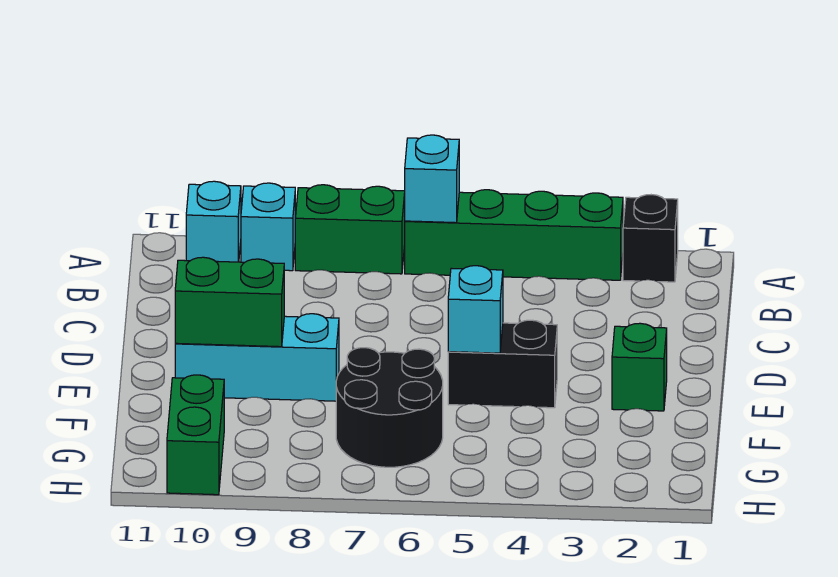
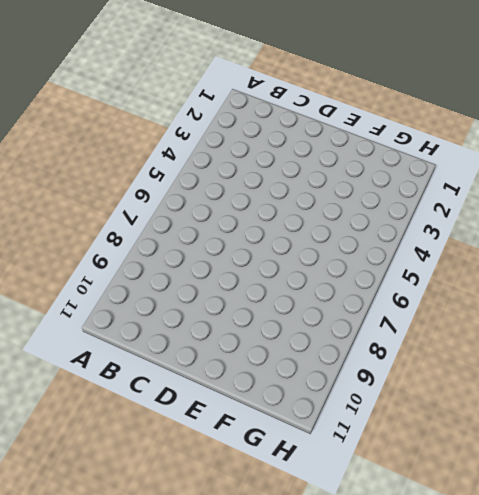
none -> black 1x1 brick [623,195,678,282]
none -> green 1x4 brick [405,190,623,280]
none -> green 1x2 brick [295,185,405,274]

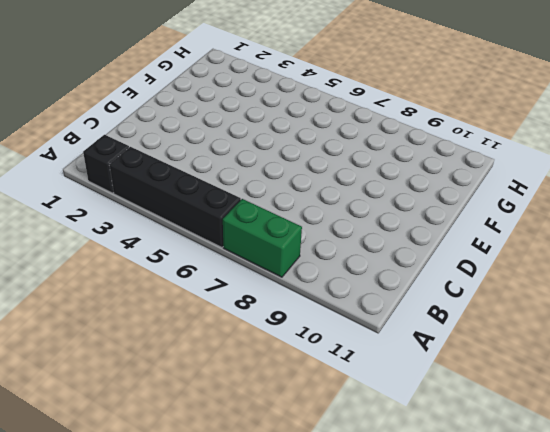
black 1x4 brick [109,147,241,247] -> green 1x4 brick [405,190,623,280]
none -> cyan 1x1 brick [241,183,295,271]
none -> cyan 1x1 brick [186,181,241,262]
none -> green 1x1 brick [612,323,667,411]

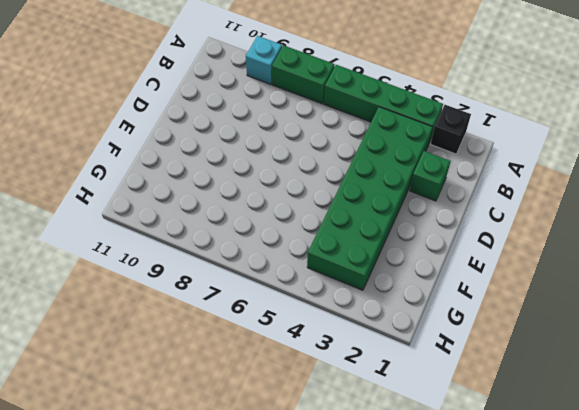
green 2x6 brick [307,107,433,290] -> black 1x2 brick [448,320,557,408]
green 1x1 brick [410,151,451,201] -> green 1x1 brick moved to [612,323,667,411]
none -> cyan 1x1 brick [186,181,241,262]
none -> cyan 1x3 brick [175,314,339,401]
none -> black 2x2 round brick [336,348,443,467]

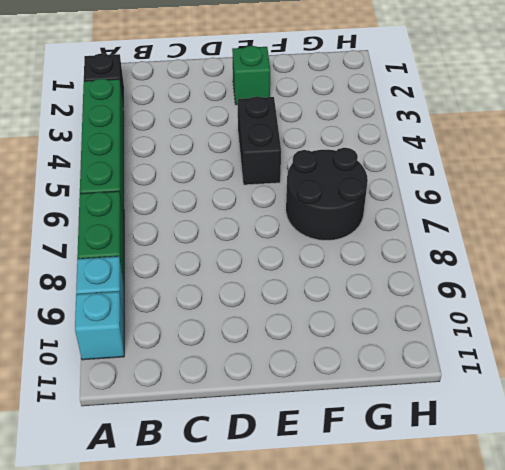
none -> cyan 1x3 brick [175,314,339,401]
none -> green 1x2 brick [167,375,224,495]
none -> cyan 1x1 brick [405,135,459,223]

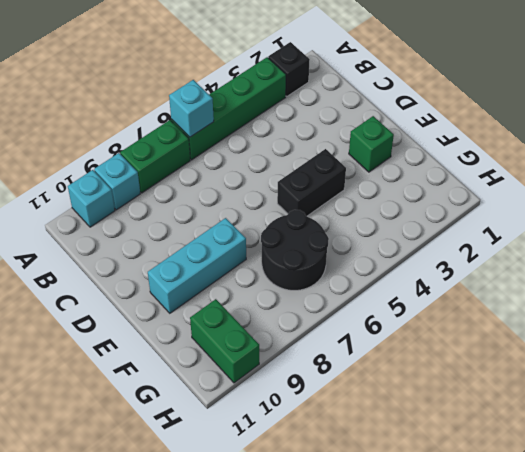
none -> cyan 1x1 brick [448,266,503,353]
none -> green 1x2 brick [175,257,284,347]

